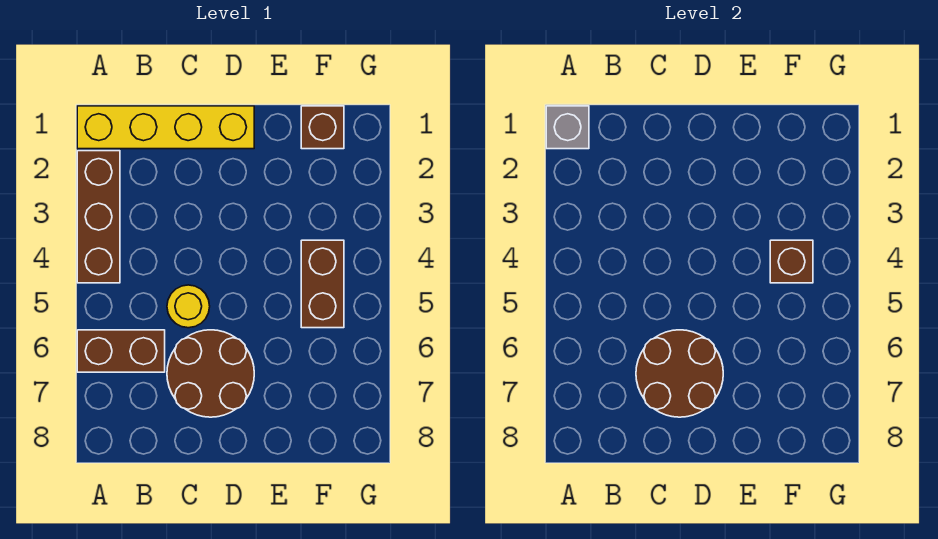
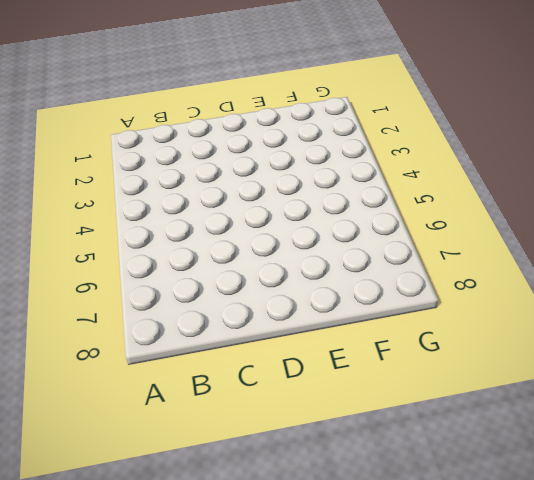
none -> yellow 1x4 brick [77,106,254,149]
none -> brown 1x3 brick [77,151,120,283]

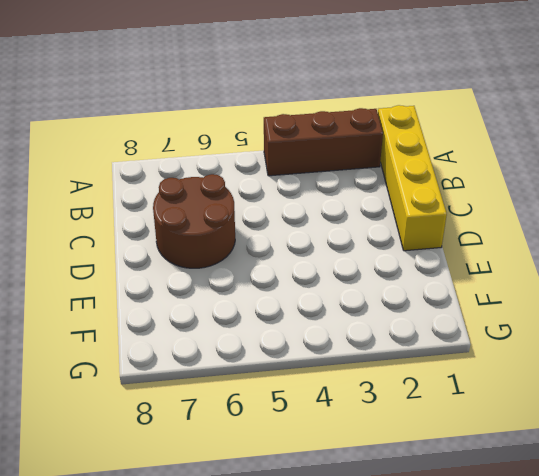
none -> brown 1x2 brick [77,330,165,372]
none -> yellow 1x1 round brick [167,285,210,328]

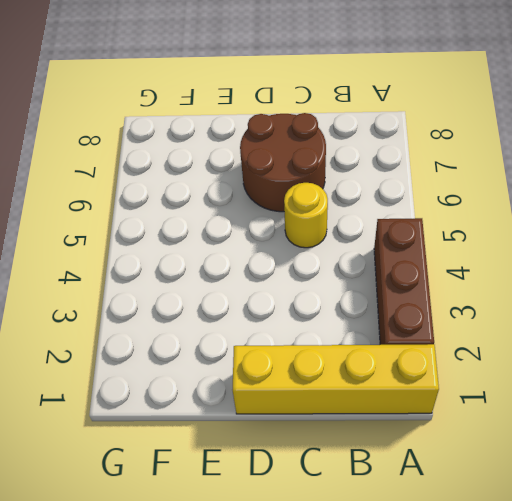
none -> brown 1x2 brick [77,330,165,372]
none -> brown 1x1 brick [301,106,344,149]

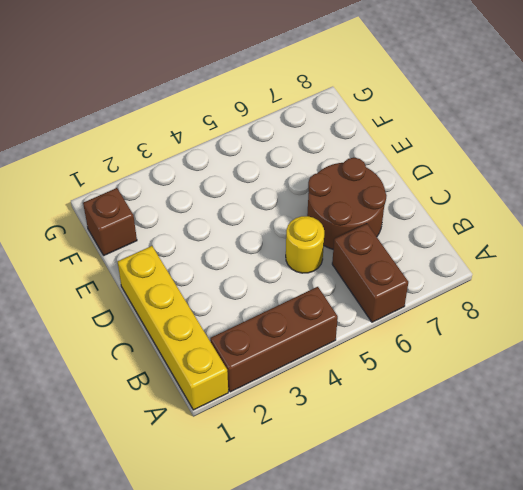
none -> brown 1x2 brick [301,240,344,328]
none -> grey 1x1 brick [546,106,589,149]

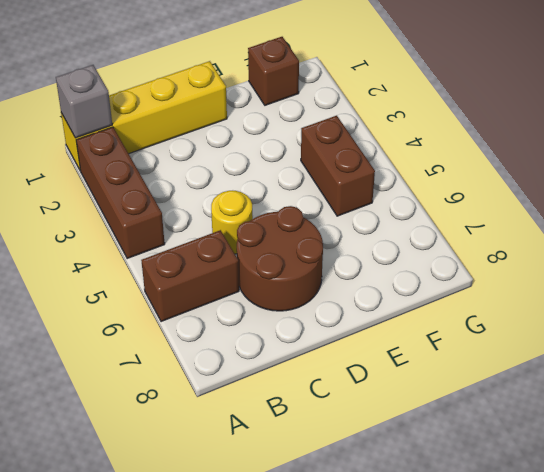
none -> brown 2x2 round brick [636,330,723,417]
none -> brown 1x1 brick [770,240,813,283]

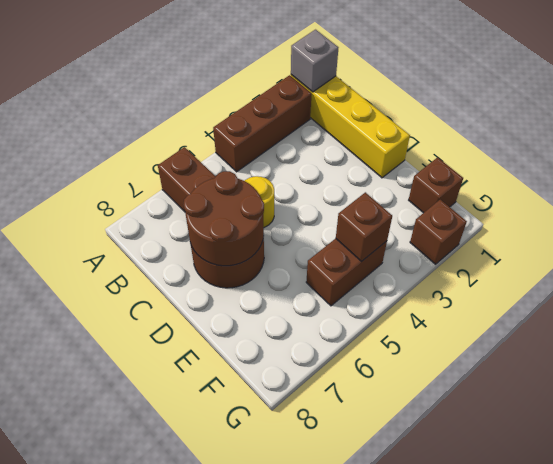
brown 1x1 brick [410,200,467,264] -> none

